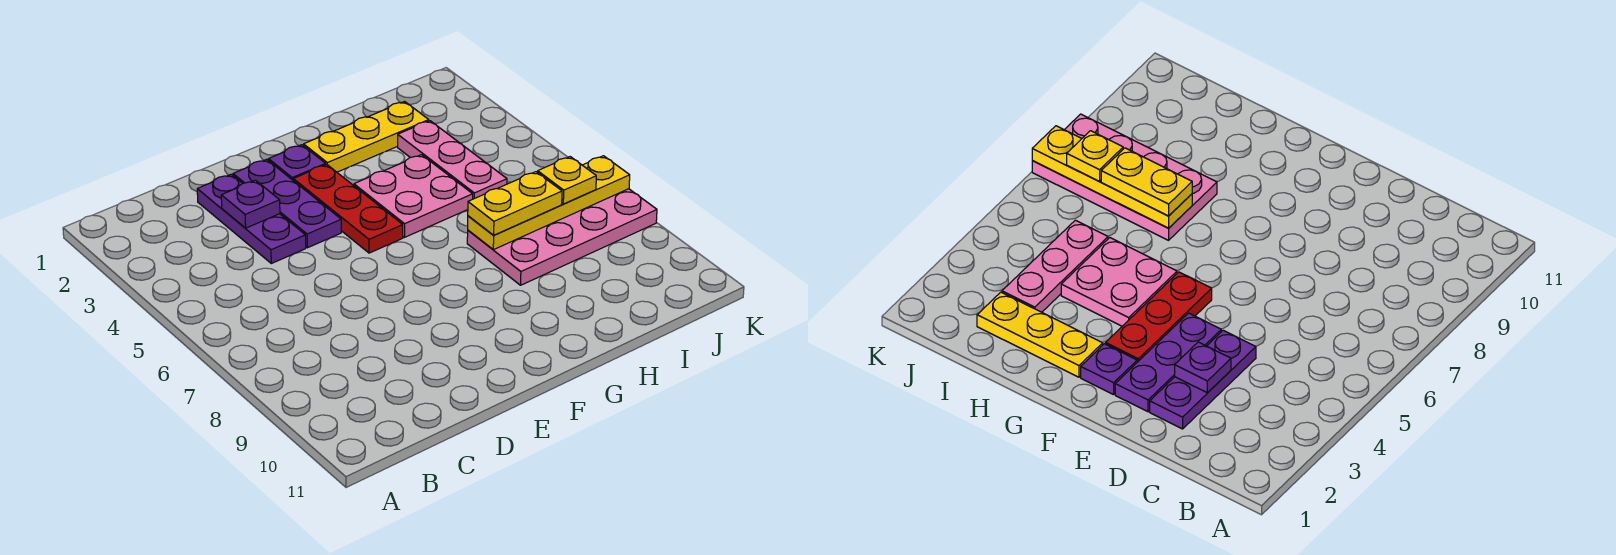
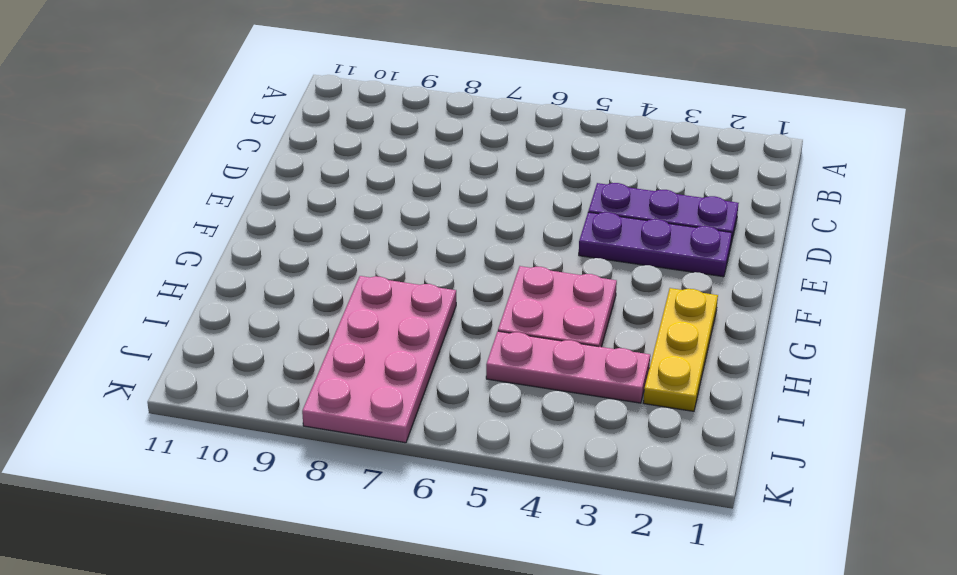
none -> purple 1x1 plate [269,145,326,180]
none -> red 1x3 plate [293,165,403,253]
none -> purple 1x1 plate [221,180,280,228]

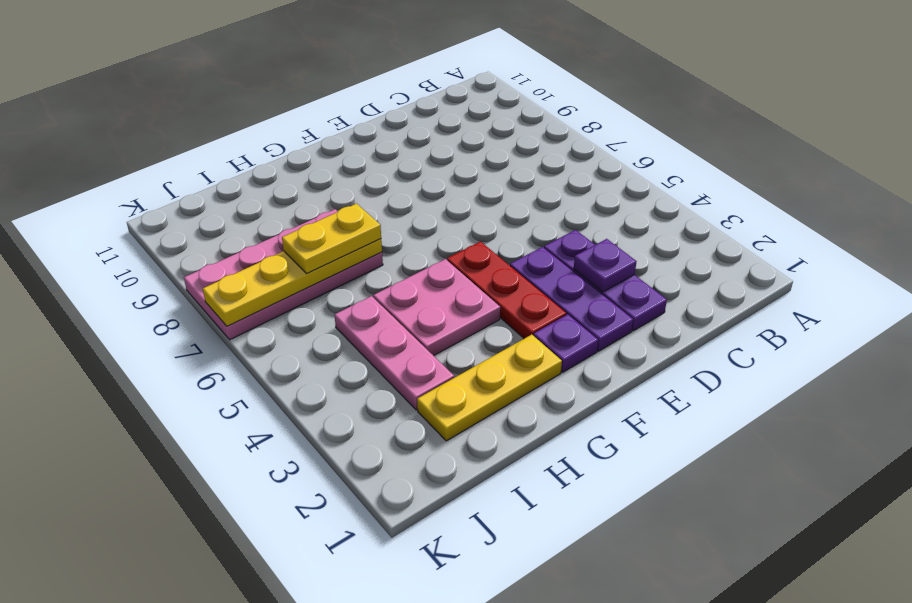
none -> yellow 1x1 plate [538,157,596,204]

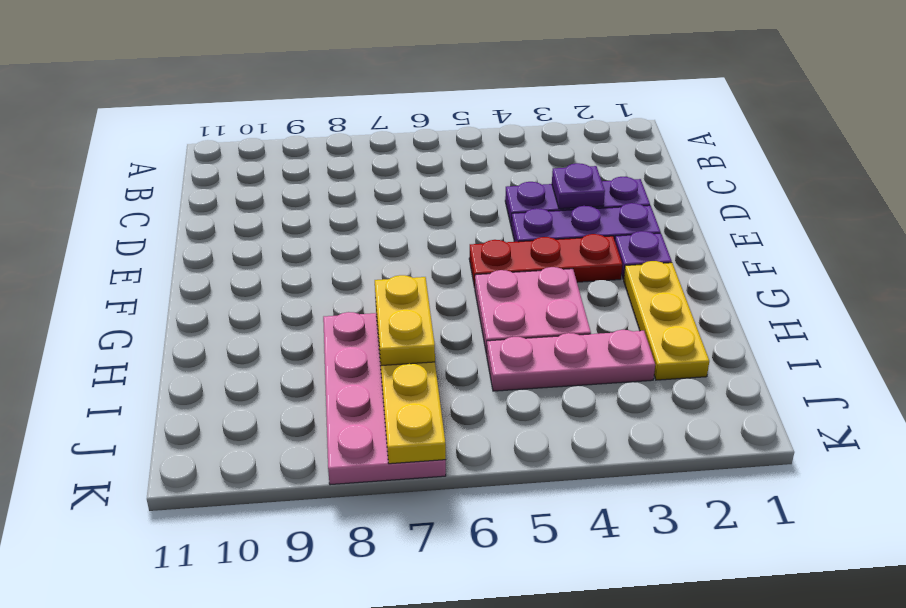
none -> yellow 1x1 plate [538,157,596,204]

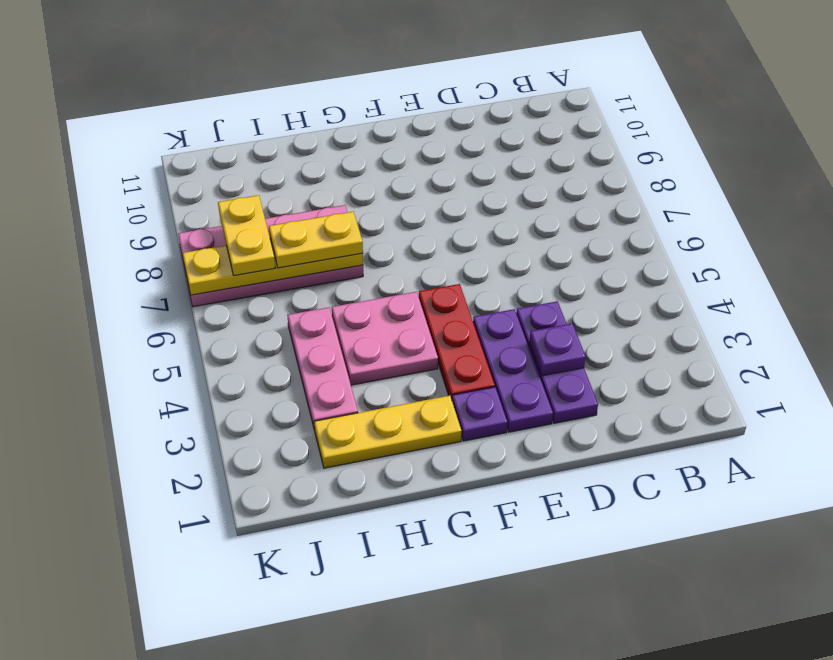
yellow 1x2 plate [218,195,275,276] -> yellow 1x1 plate [538,157,596,204]

